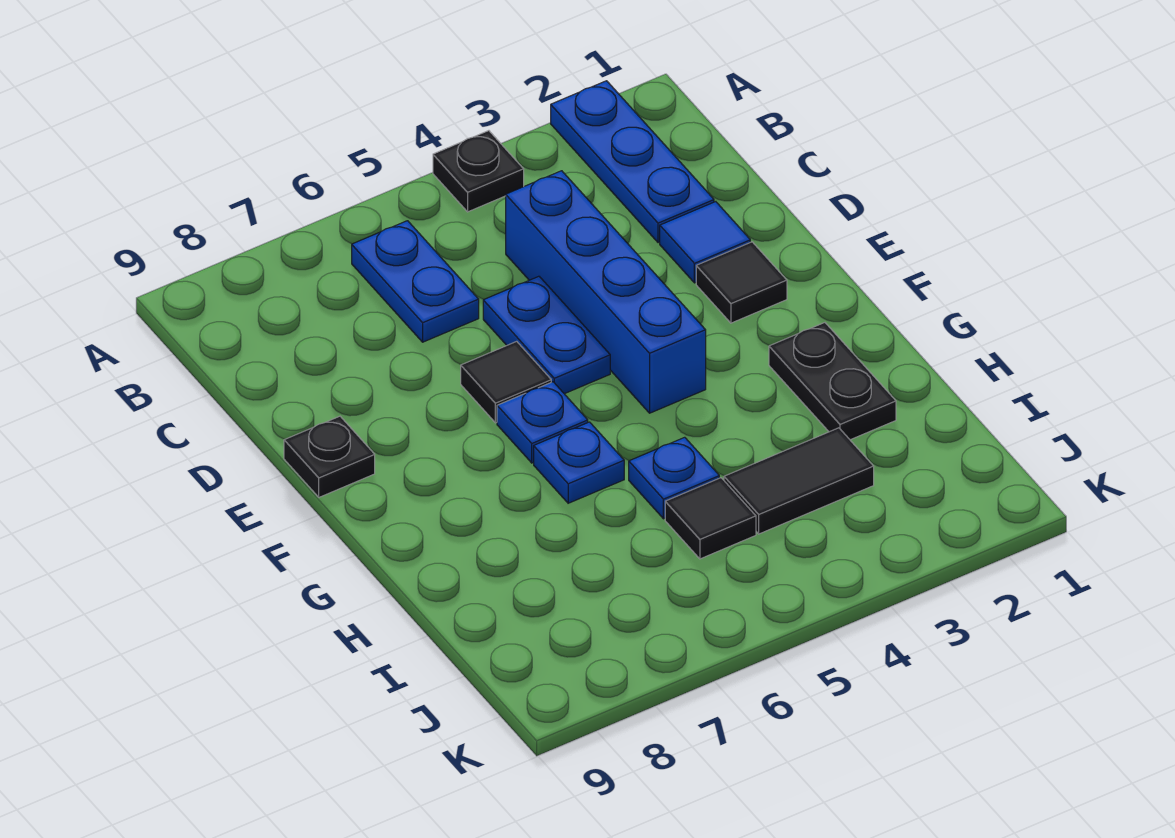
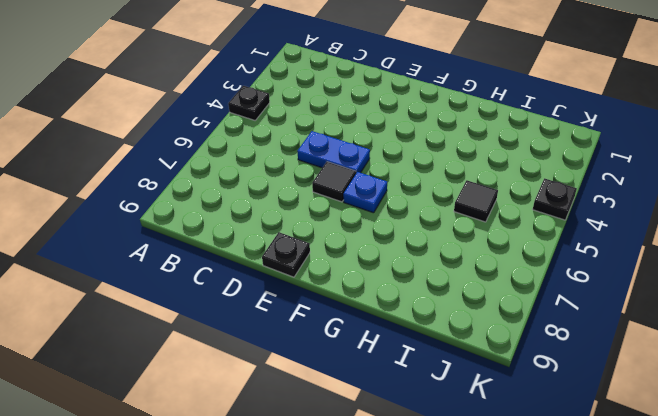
black 1x1 plate [533,178,577,220] -> none
none -> blue 1x3 plate [551,81,714,243]
none -> blue 1x2 plate [352,221,479,342]
none -> blue 1x4 brick [506,171,706,413]

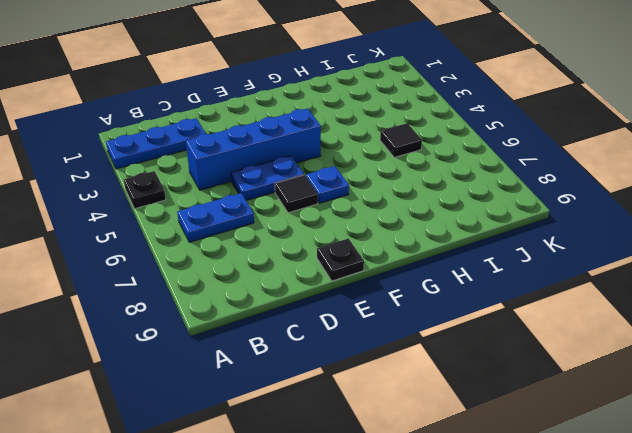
none -> blue 1x1 tile [660,202,750,283]
none -> black 1x1 tile [696,242,787,323]
none -> black 1x2 plate [769,323,896,440]

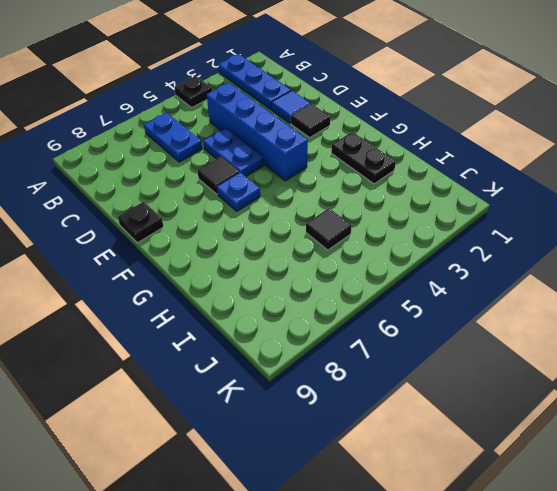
none -> blue 1x1 plate [534,422,624,503]
none -> blue 1x1 plate [629,437,719,519]
none -> black 1x2 tile [724,428,874,534]

